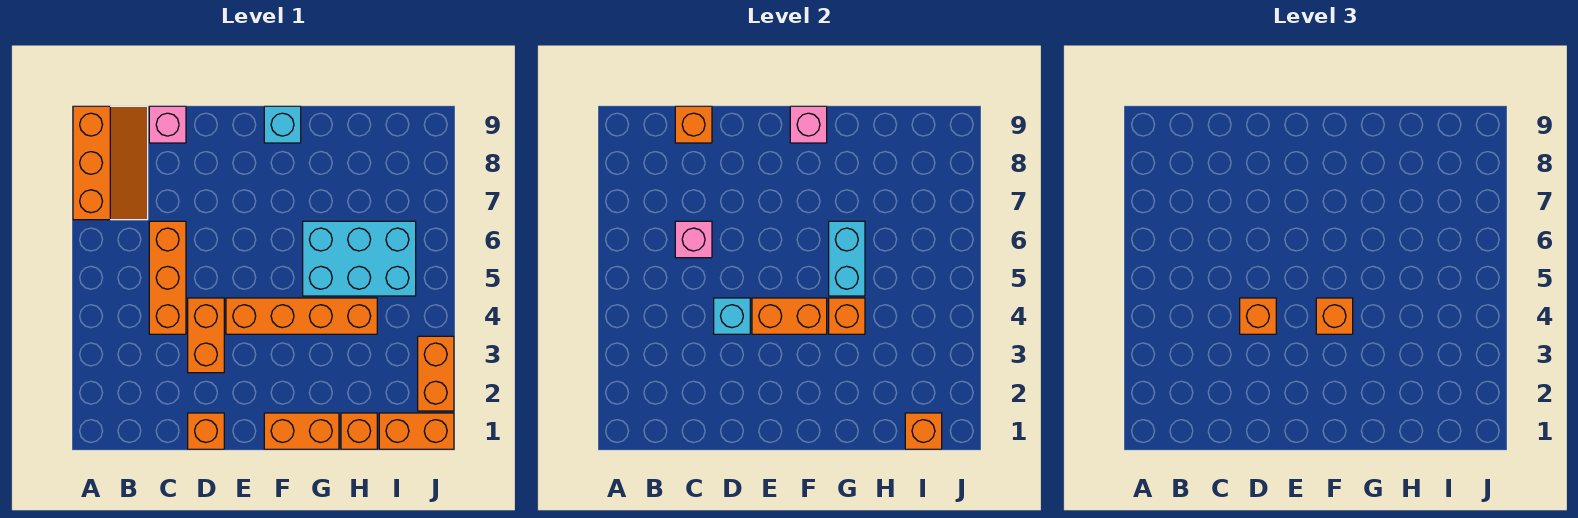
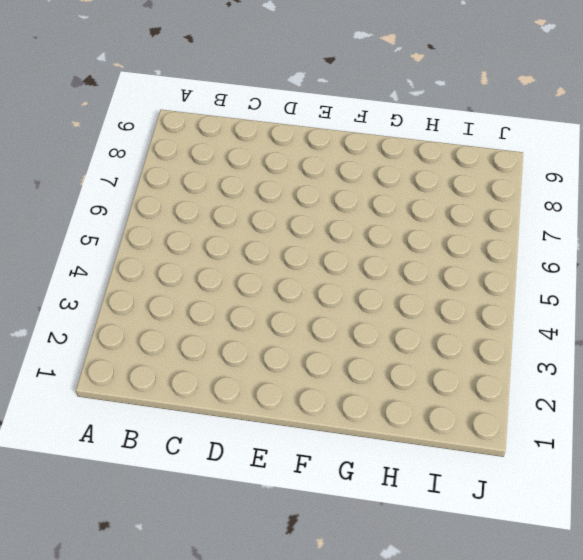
none -> orange 2x3 slope [73,106,148,220]
none -> orange 1x3 brick [149,221,186,334]
none -> pink 1x1 brick [149,106,186,143]

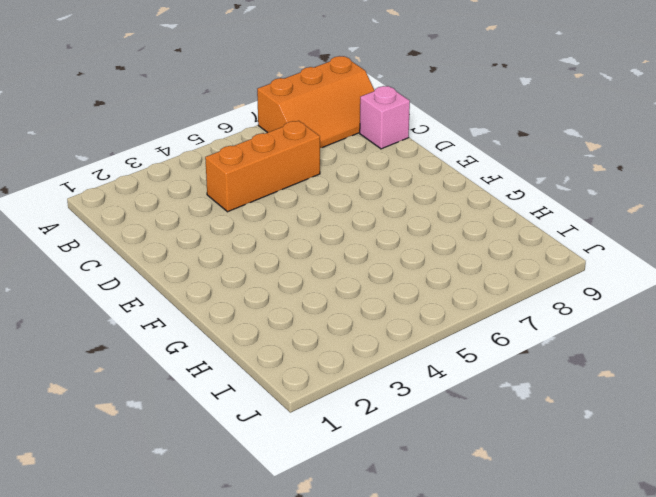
none -> orange 1x1 brick [188,413,224,449]
none -> orange 1x2 brick [188,298,224,373]
none -> orange 1x4 brick [226,298,377,334]

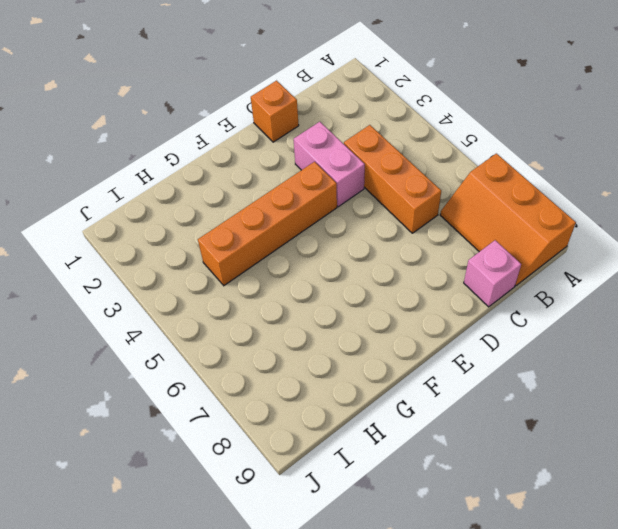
pink 1x2 brick [294,122,365,207] -> orange 1x2 brick [188,298,224,373]
none -> orange 1x2 brick [264,413,339,449]
none -> cyan 1x1 brick [264,106,301,143]
none -> cyan 2x3 brick [303,221,416,296]

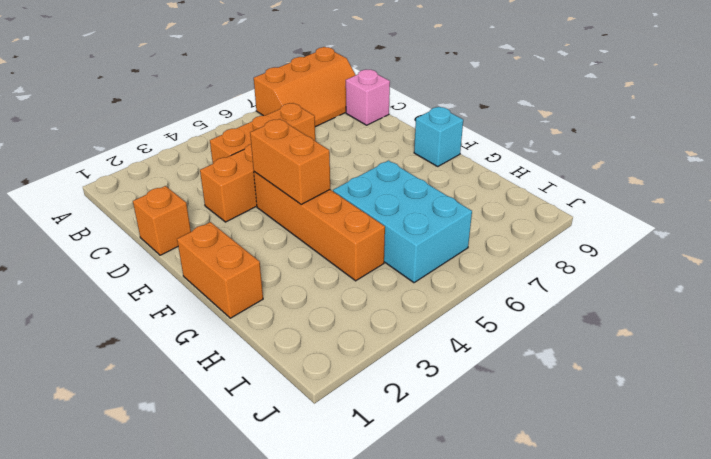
none -> orange 1x1 brick [341,413,377,449]
none -> orange 1x2 brick [379,413,454,449]
none -> orange 1x2 brick [418,336,454,411]

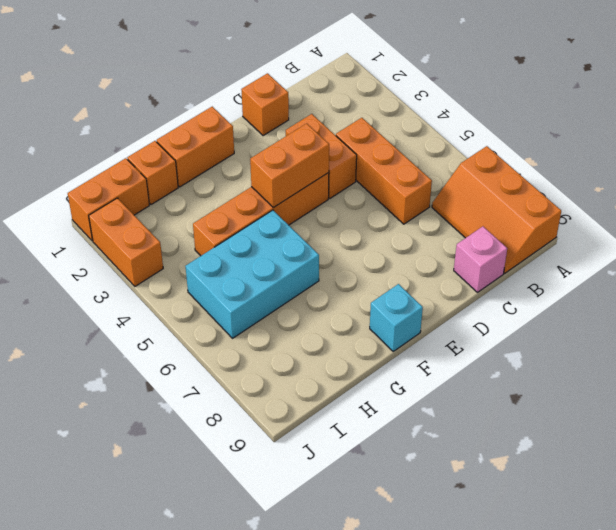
none -> pink 1x1 brick [675,221,712,258]
none -> orange 1x1 brick [675,106,712,143]
none -> cyan 1x1 brick [714,298,750,334]

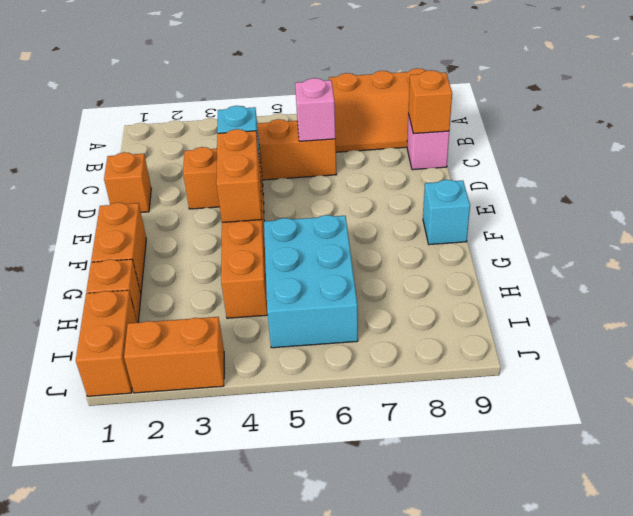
none -> pink 1x1 brick [790,106,827,143]
none -> orange 1x1 brick [829,298,865,334]
none -> cyan 1x2 brick [829,221,865,296]

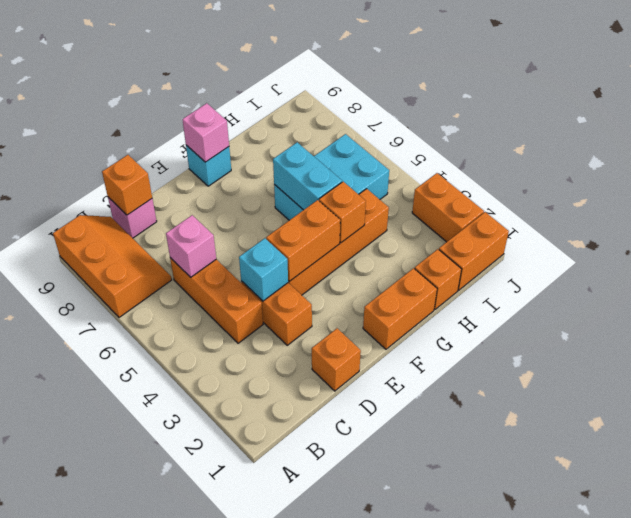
none -> orange 1x1 brick [905,413,942,449]
none -> orange 1x1 brick [1240,298,1276,334]
none -> orange 1x1 brick [1316,298,1353,334]

